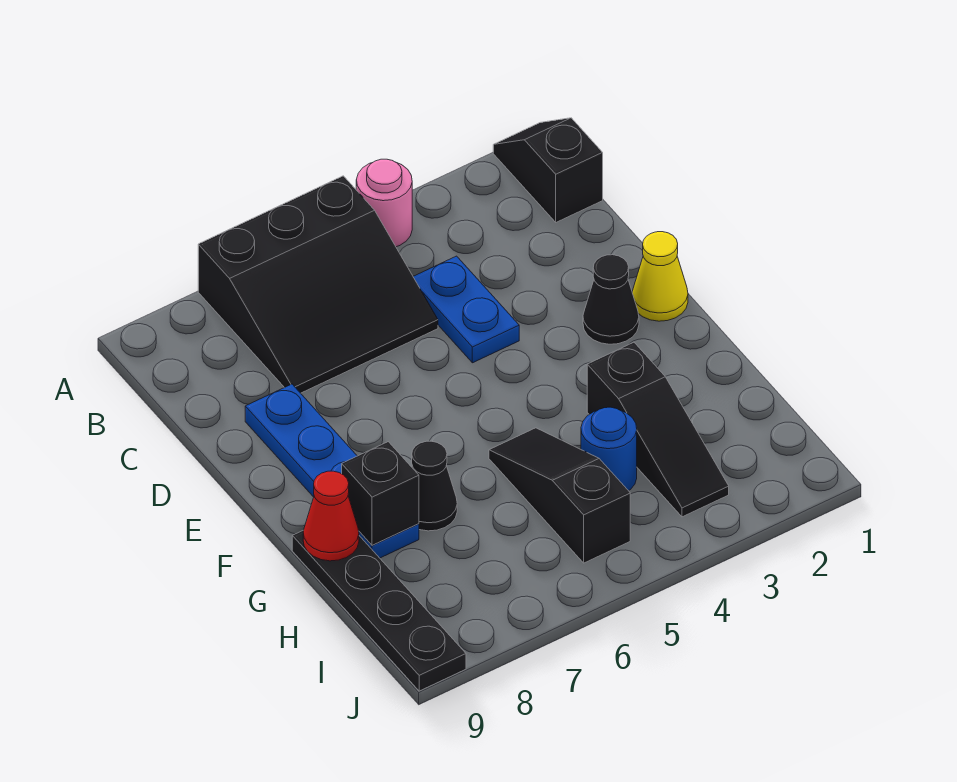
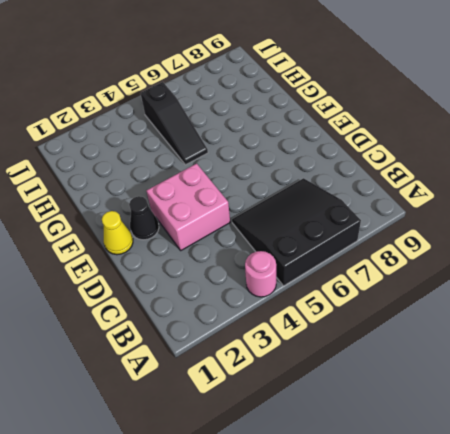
pink 2x2 brick [146,163,230,250] -> blue 1x2 plate [413,256,519,363]
none -> black 1x2 slope [493,118,603,222]
none -> blue 1x4 plate [245,384,419,558]
none -> black 1x3 slope [587,342,729,517]

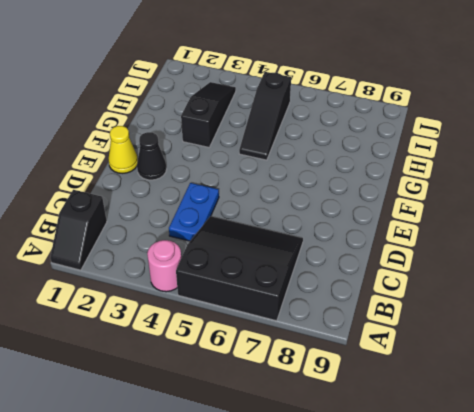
none -> blue 1x4 plate [245,384,419,558]
none -> black 1x1 cone [412,441,457,531]
none -> black 1x4 plate [292,531,466,691]

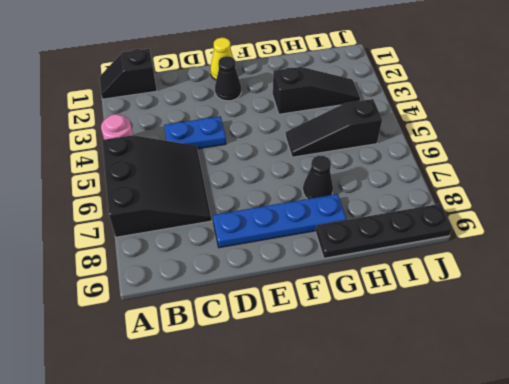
none -> blue 1x1 round brick [581,407,637,491]
none -> black 1x1 brick [342,442,419,545]
none -> red 1x1 cone [303,471,359,561]

